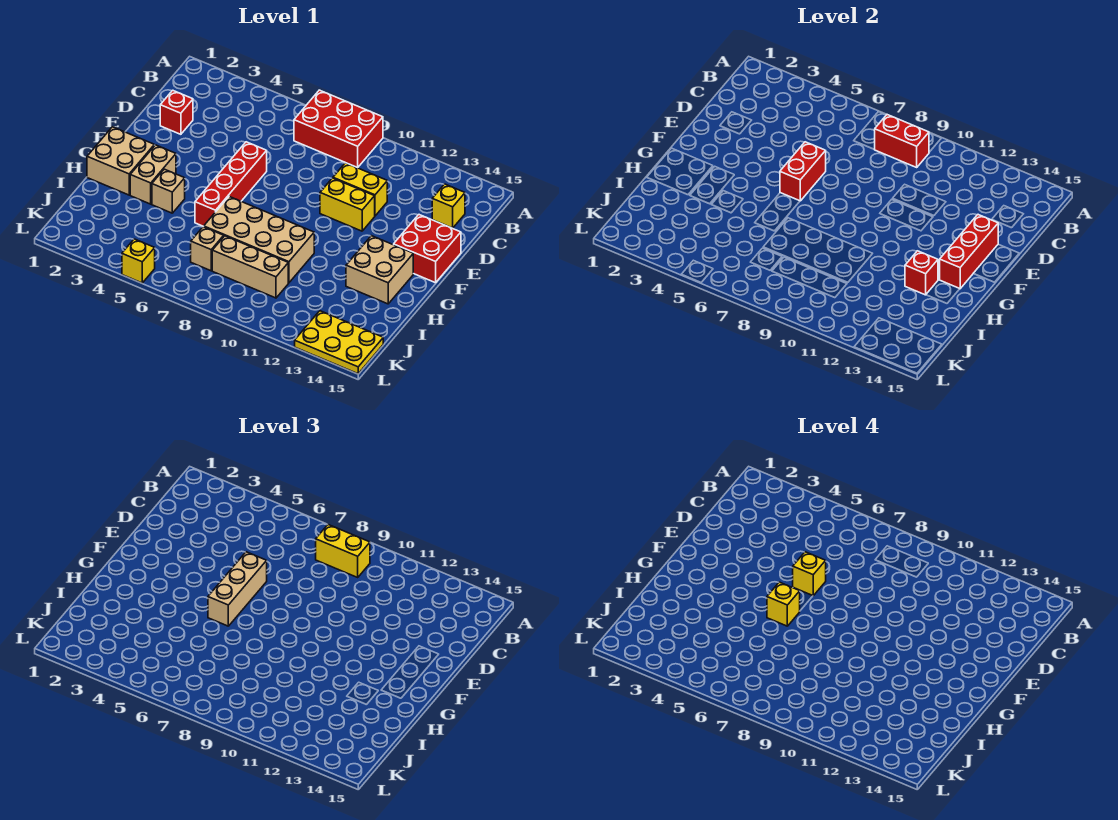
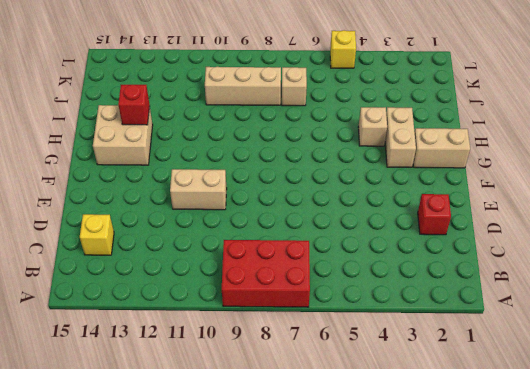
tan 1x2 brick [170,169,227,210] -> yellow 1x2 brick [320,178,375,231]
tan 1x2 brick [413,128,470,168] -> tan 2x2 brick [87,127,154,195]
none -> yellow 1x2 brick [333,163,387,216]
none -> red 1x4 brick [195,142,267,226]
none -> red 2x2 brick [394,215,461,283]

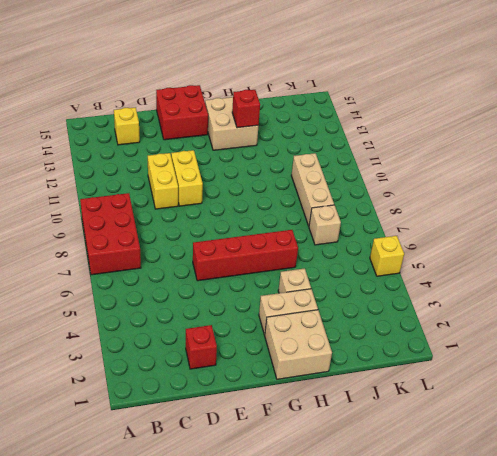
none -> tan 2x4 brick [204,197,314,283]
none -> yellow 2x3 plate [295,311,383,374]
none -> red 1x2 brick [874,114,929,167]

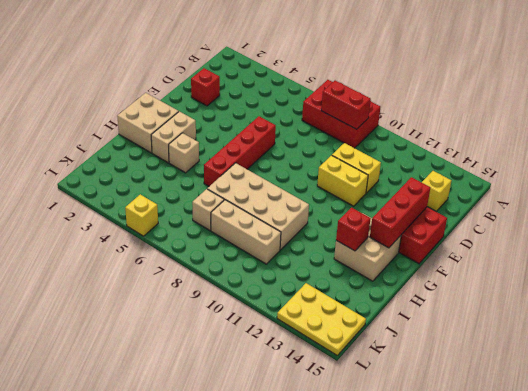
none -> red 1x2 brick [780,142,826,201]
none -> yellow 1x2 brick [316,524,370,577]
none -> tan 1x3 brick [208,552,267,626]

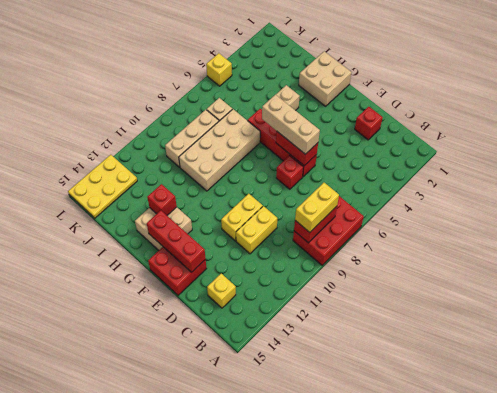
red 1x1 brick [276,156,303,189] -> none
none -> tan 1x2 brick [130,145,176,204]
none -> yellow 1x1 brick [793,552,826,596]
none -> yellow 1x1 brick [767,582,800,626]

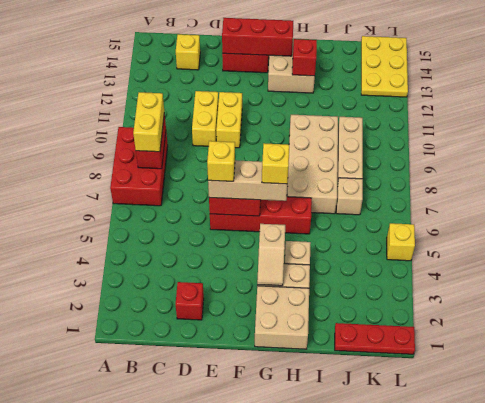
tan 1x2 slope [257,224,285,286] -> none
red 1x3 plate [335,323,415,354] -> none

